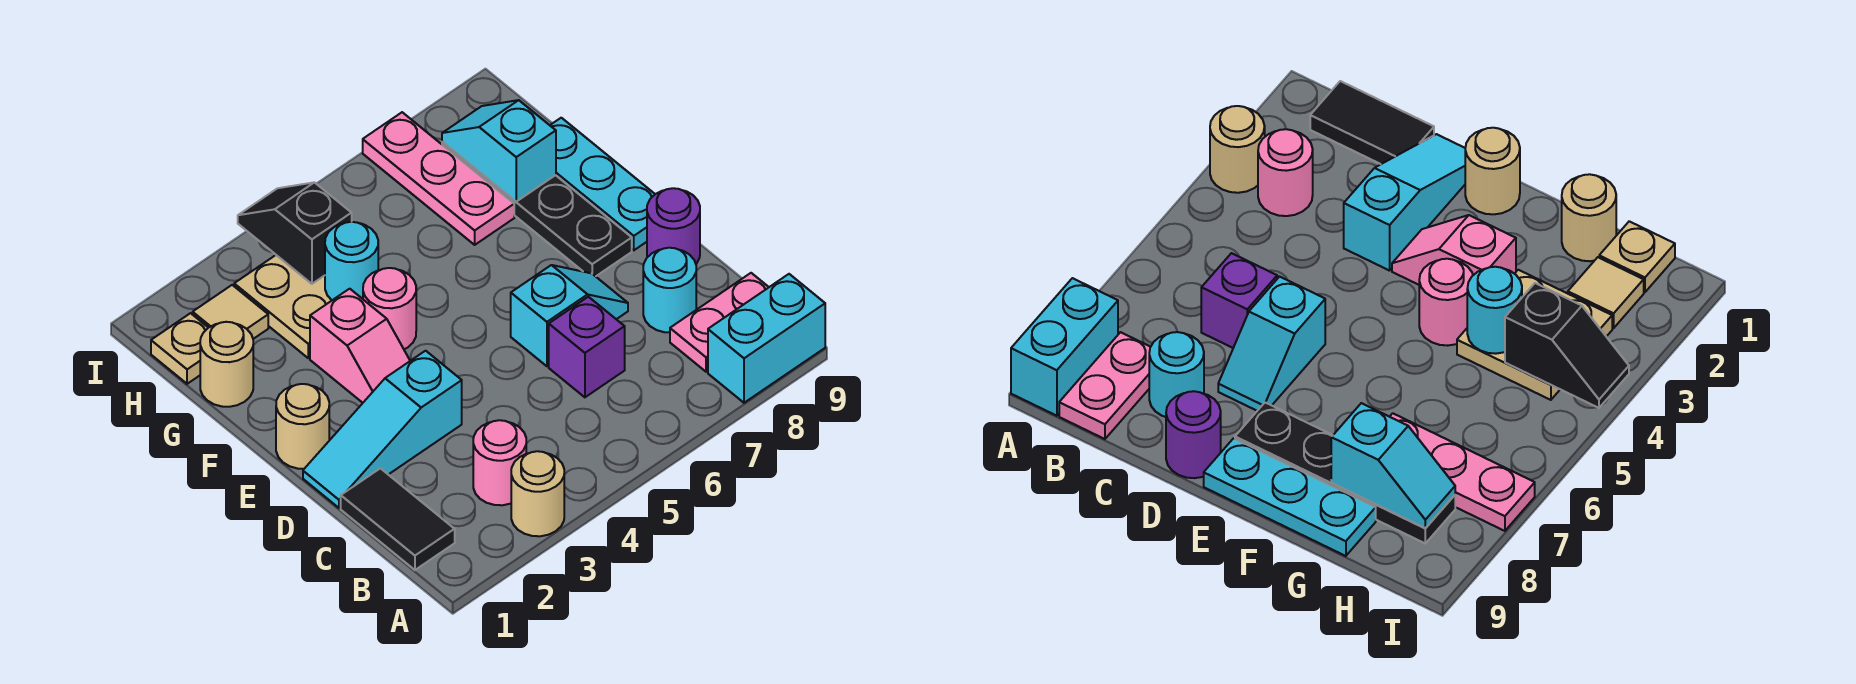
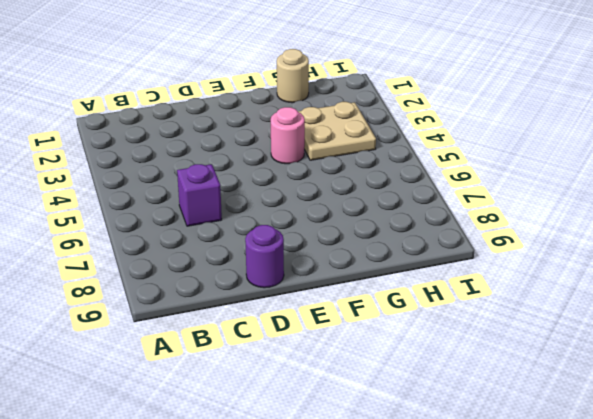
none -> tan 1x1 round brick [511,451,564,536]
none -> cyan 1x2 brick [708,274,825,403]
none -> black 1x2 tile [341,468,455,570]

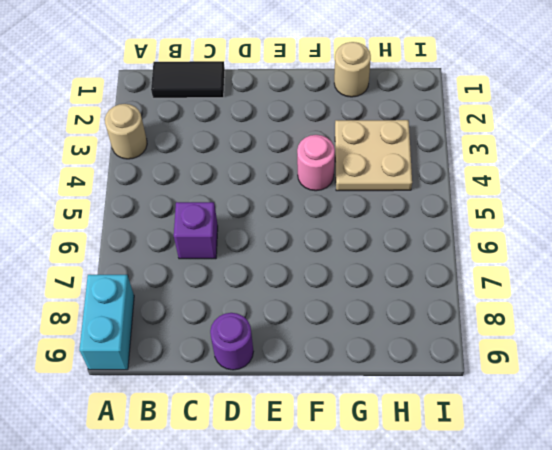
none -> pink 1x1 round brick [473,420,526,505]
none -> pink 1x2 plate [670,273,769,372]
none -> cyan 1x1 round brick [643,248,696,333]

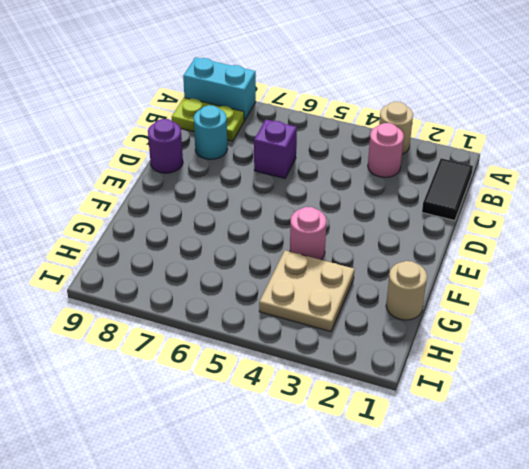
lime 1x2 plate [172,98,245,141] -> pink 1x2 plate [670,273,769,372]
none -> cyan 1x3 slope [303,351,462,508]
none -> cyan 1x2 slope [511,265,628,366]
none -> tan 1x1 round brick [276,384,329,469]

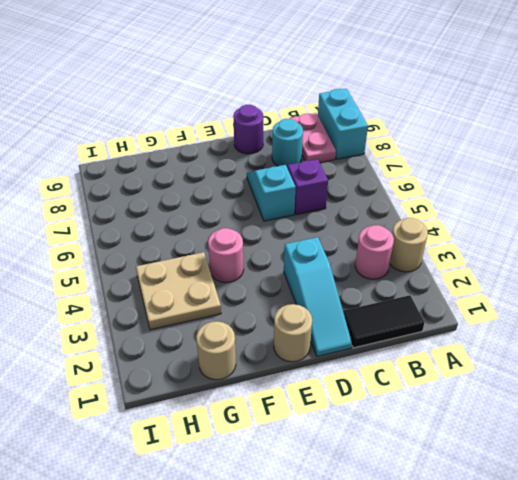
none -> pink 1x2 slope [310,289,410,403]
none -> black 1x4 plate [442,142,632,276]
none -> cyan 1x3 plate [550,118,655,250]

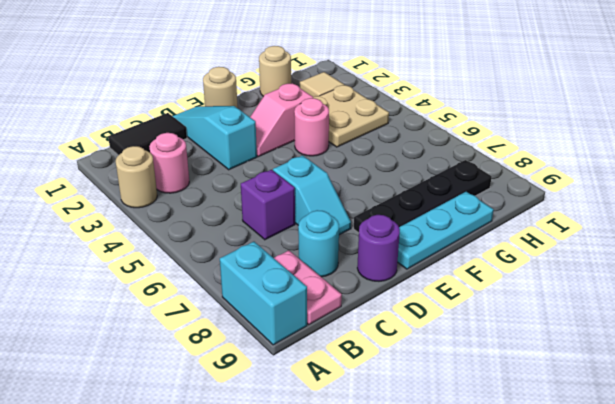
none -> pink 1x3 plate [363,112,514,245]
none -> tan 1x1 plate [151,313,208,384]
none -> cyan 1x1 round brick [325,222,378,300]

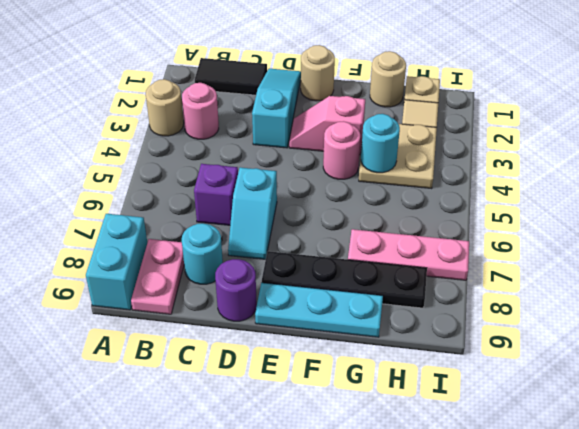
none -> cyan 1x2 slope [442,100,556,201]
none -> black 1x2 slope [238,182,352,284]

